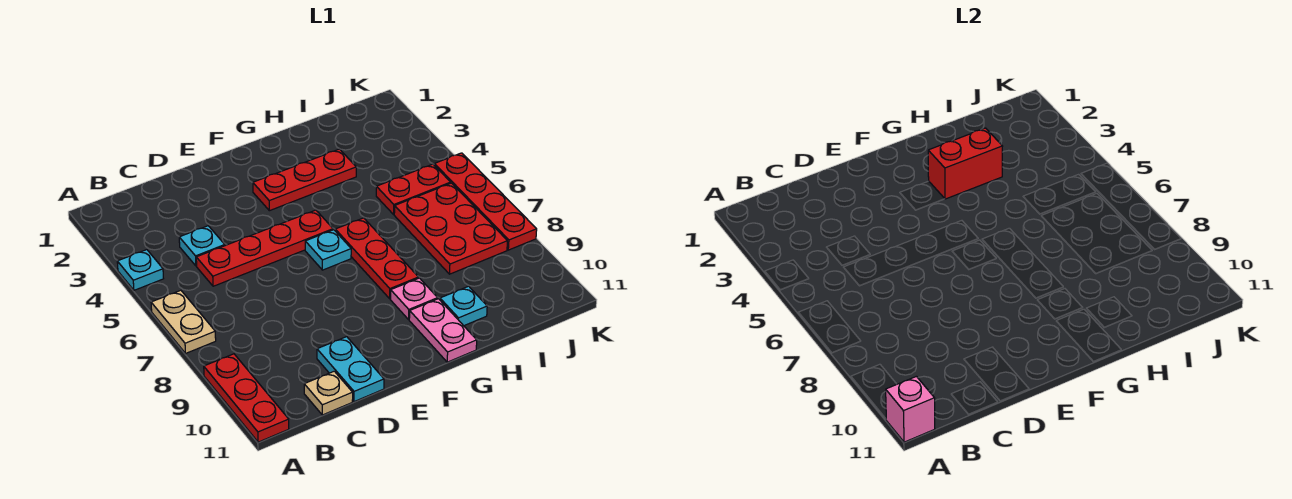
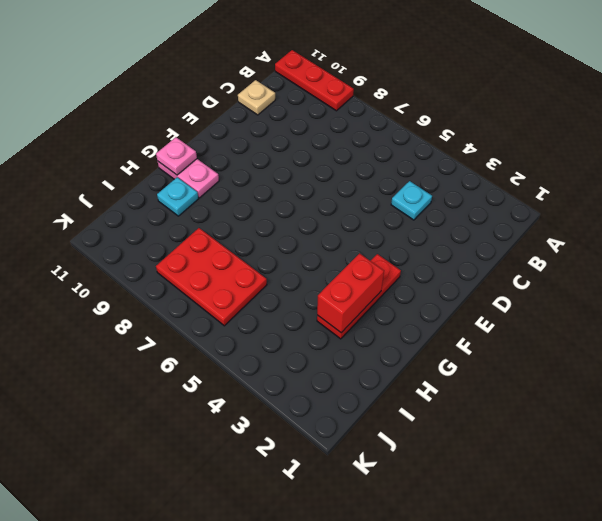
pink 1x1 plate [156,137,197,175] -> pink 1x1 plate moved to [390,278,438,319]
none -> cyan 1x1 plate [117,250,164,290]
none -> tan 1x2 plate [151,290,216,353]
none -> red 1x4 plate [196,210,333,286]

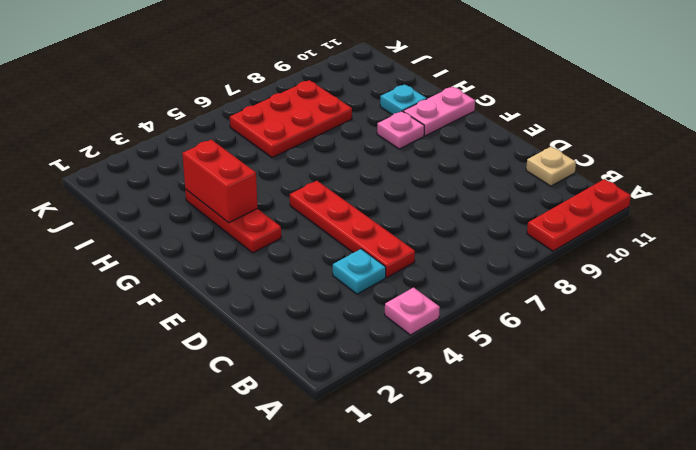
pink 1x1 plate [385,287,440,335] -> cyan 1x1 plate [117,250,164,290]
none -> tan 1x2 plate [151,290,216,353]
none -> cyan 1x2 plate [317,337,384,402]
none -> cyan 1x1 plate [305,230,351,270]

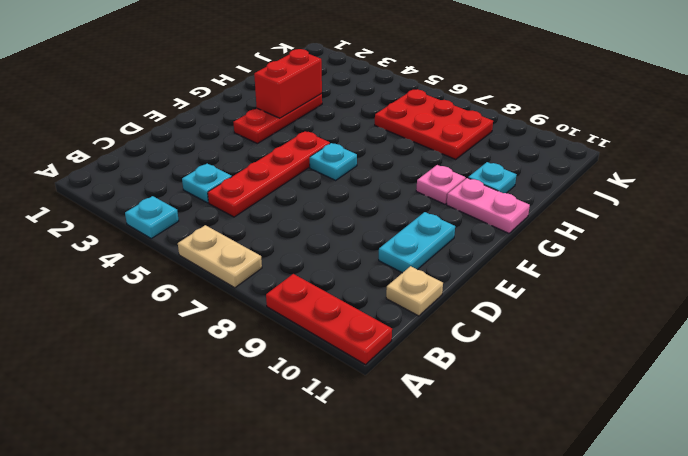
cyan 1x2 plate [379,212,455,273] -> cyan 1x2 plate turned to [317,337,384,402]
none -> red 1x3 plate [335,218,419,299]
none -> red 1x2 plate [376,164,451,214]
none -> red 1x4 plate [434,153,537,250]

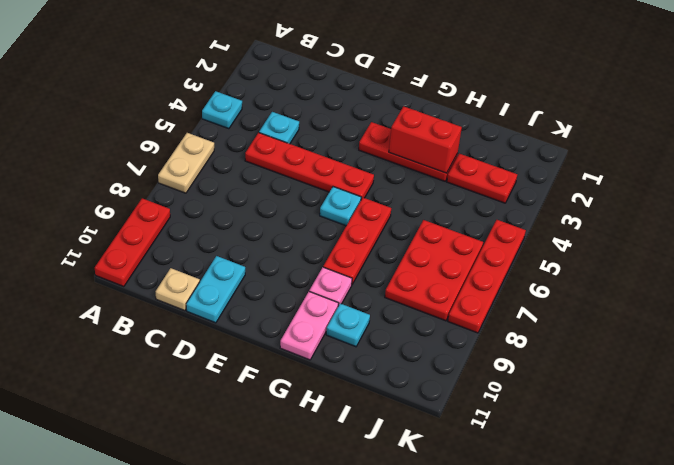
red 1x2 plate [447,154,517,203] -> red 1x2 plate moved to [376,164,451,214]
none -> pink 1x1 brick [886,376,935,442]

